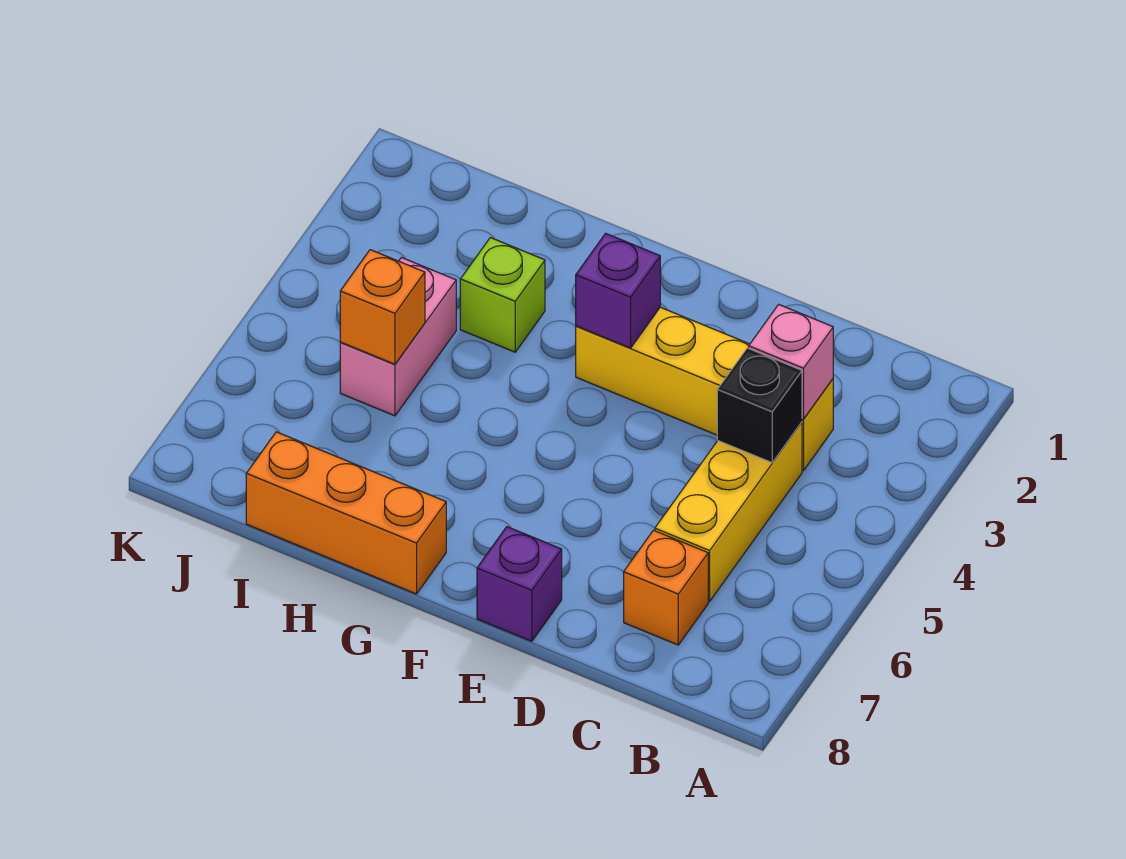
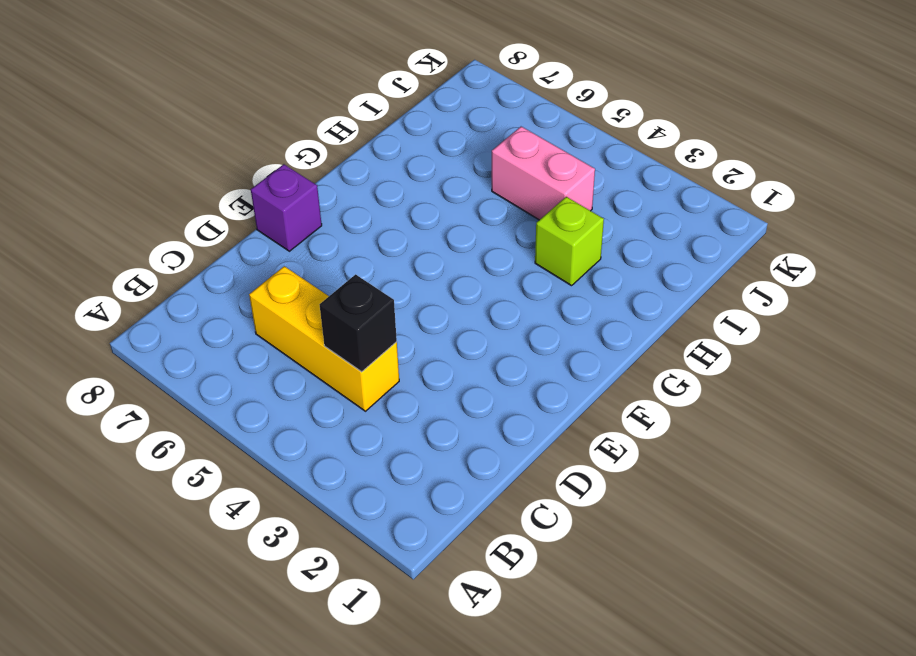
none -> yellow 1x4 brick [576,307,833,471]
none -> orange 1x1 brick [624,530,708,645]

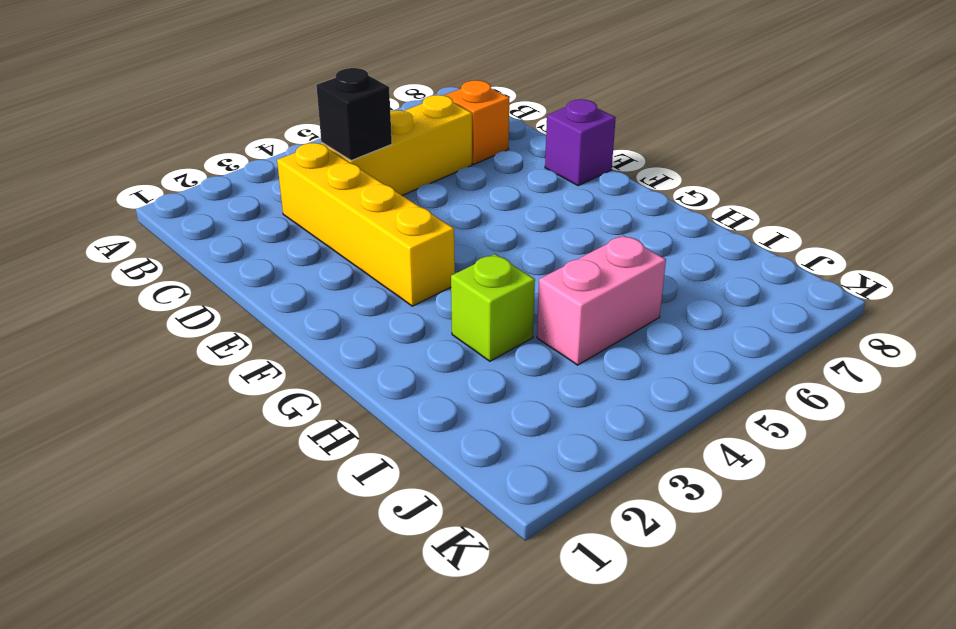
none -> orange 1x3 brick [246,432,446,594]
none -> pink 1x1 brick [749,304,833,419]

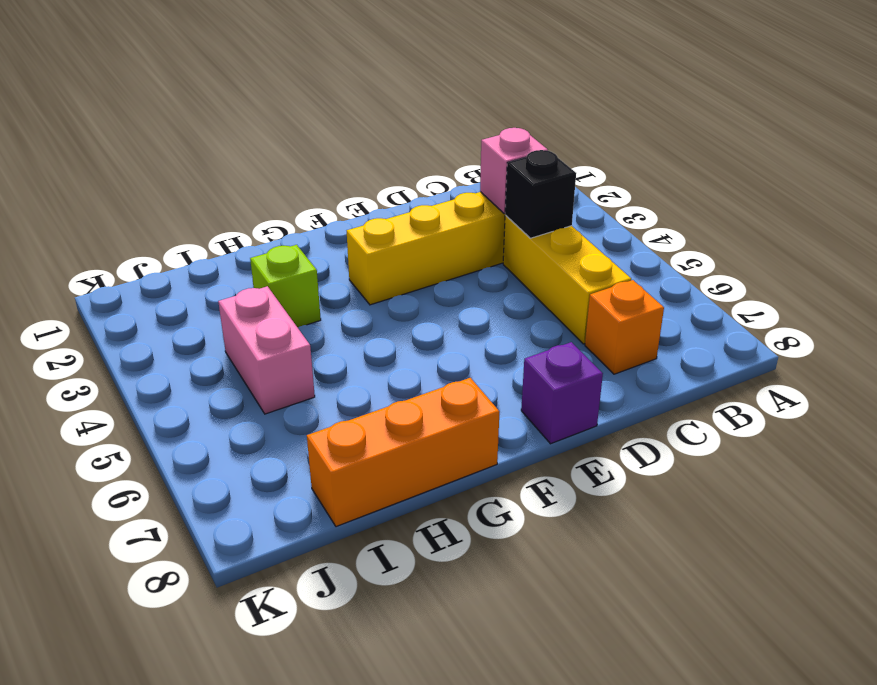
none -> purple 1x1 brick [576,233,660,348]
none -> orange 1x1 brick [340,250,425,364]

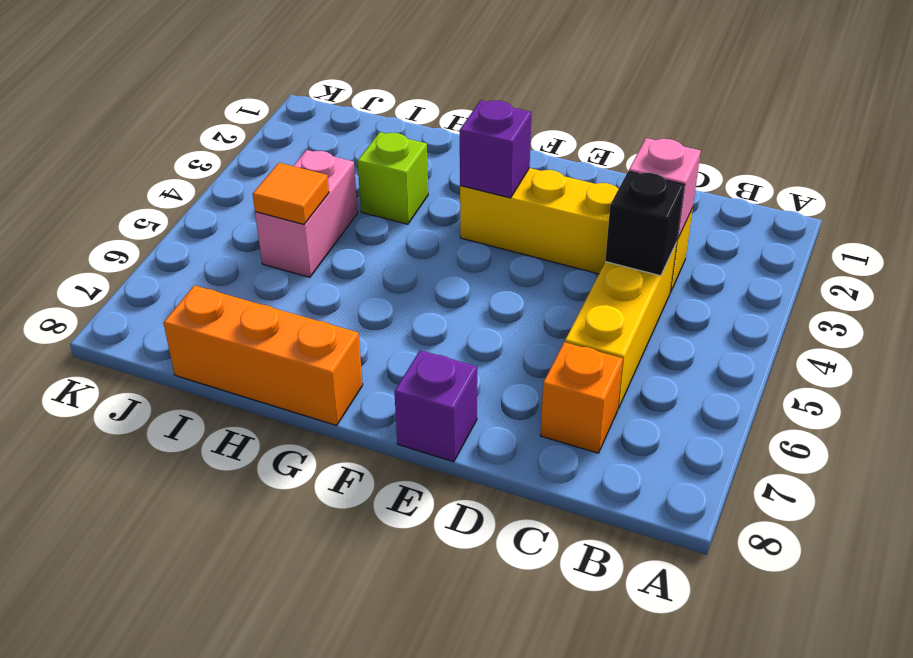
orange 1x1 tile [253,163,329,224] -> orange 1x1 brick [340,250,425,364]

